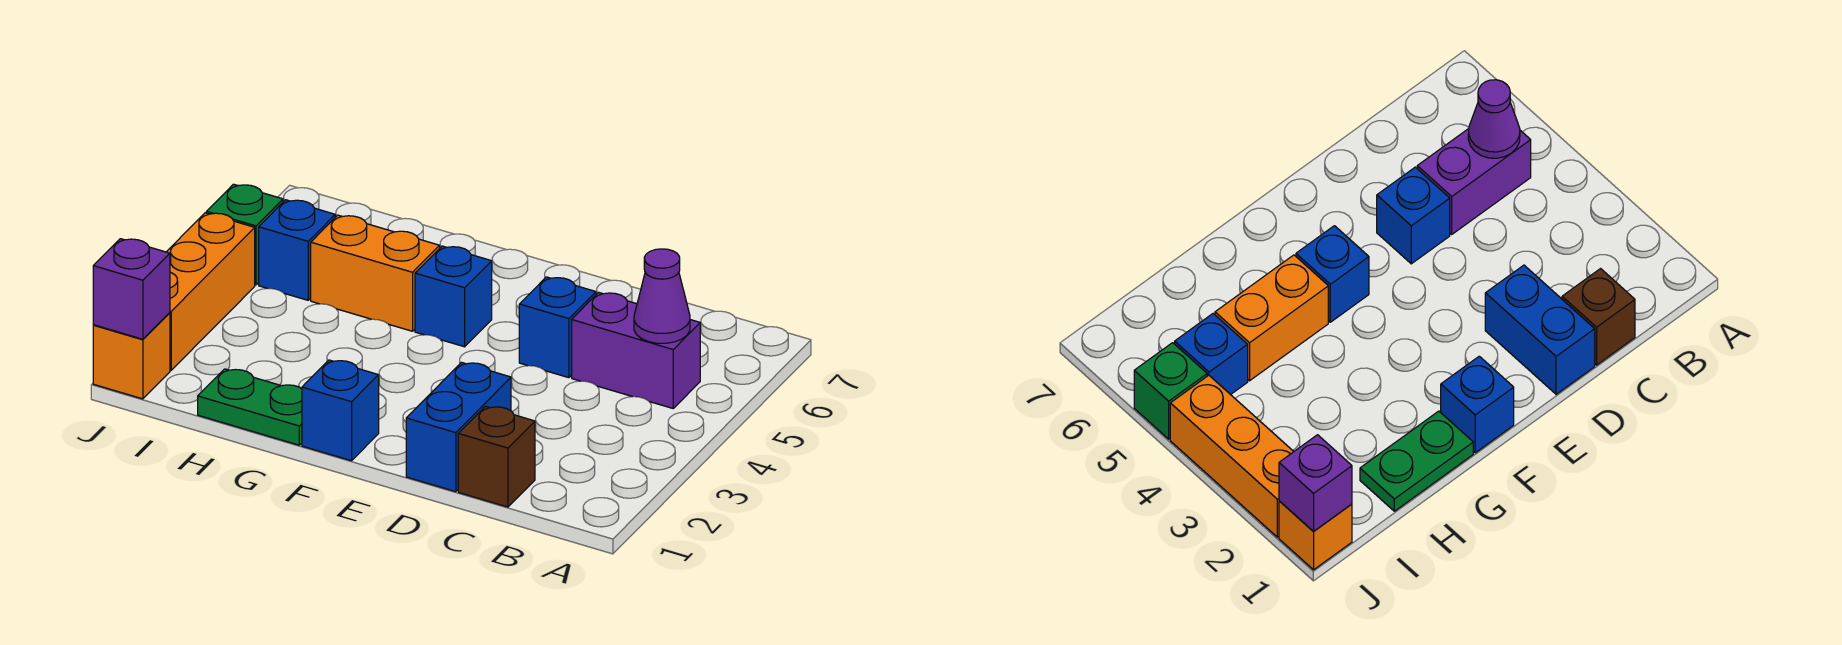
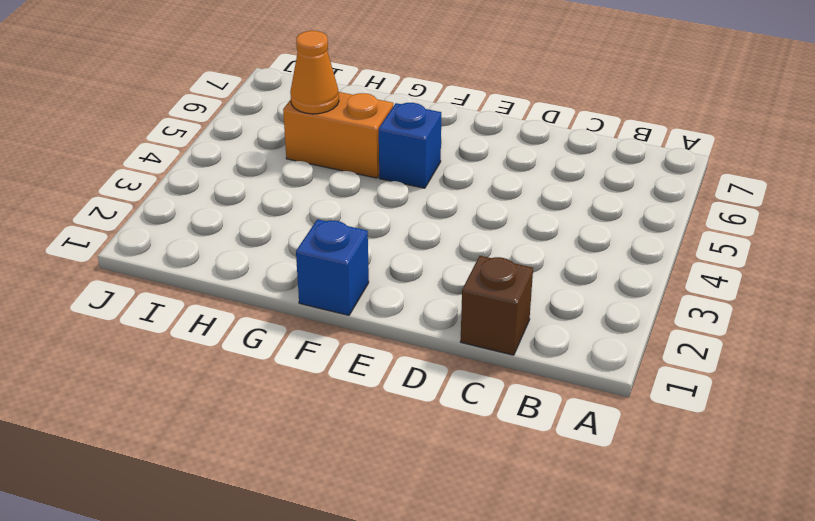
orange 1x1 cone [290,31,339,114] -> none
none -> purple 1x2 brick [572,292,700,408]
none -> blue 1x2 brick [406,362,511,492]
none -> blue 1x1 brick [519,277,596,378]

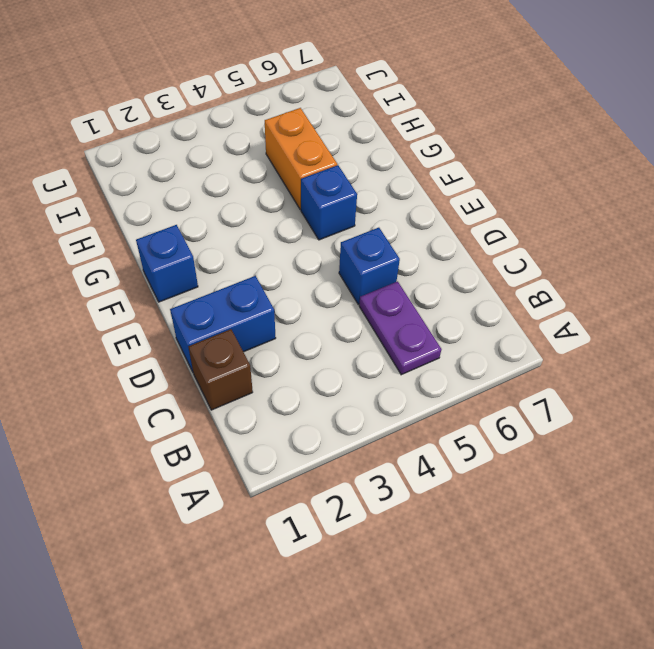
purple 1x2 plate [359,281,441,375] -> purple 1x2 brick [572,292,700,408]
none -> green 1x2 plate [198,369,302,445]
none -> blue 1x1 brick [259,200,335,300]
none -> orange 1x1 brick [93,313,170,399]

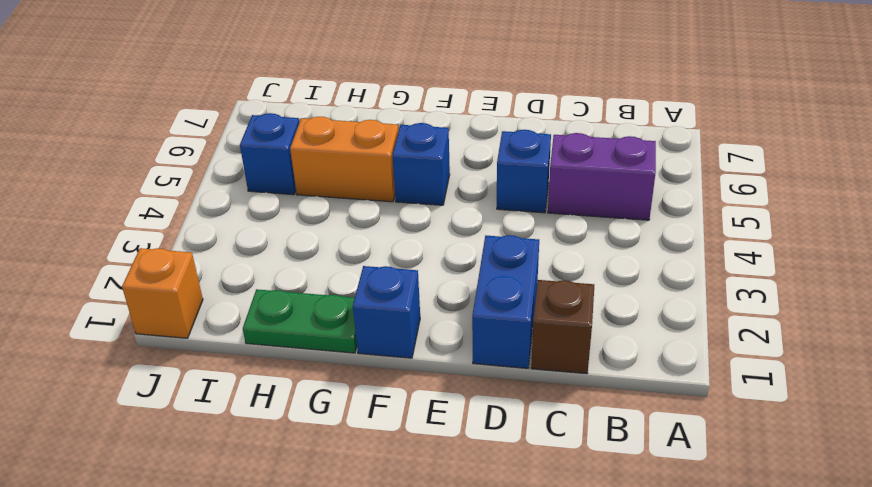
none -> orange 1x3 brick [167,213,255,370]
none -> green 1x1 brick [206,184,283,285]
none -> purple 1x1 cone [634,249,690,343]

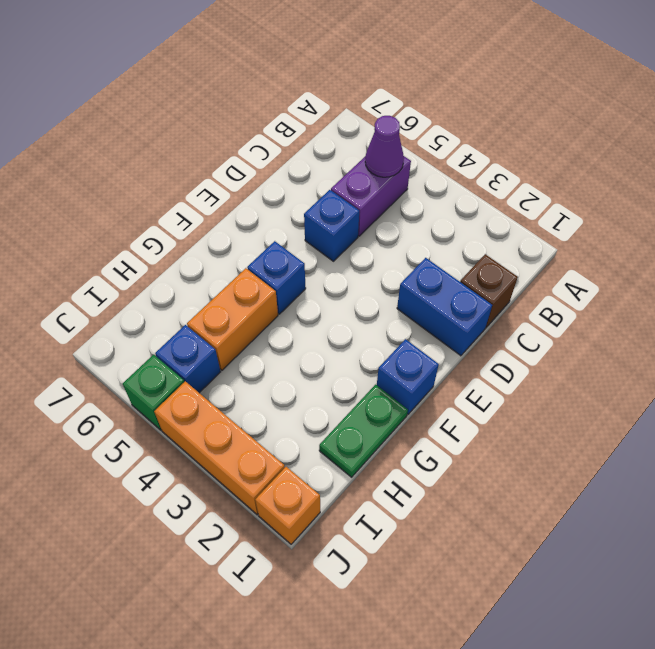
none -> purple 1x1 brick [93,239,170,339]

